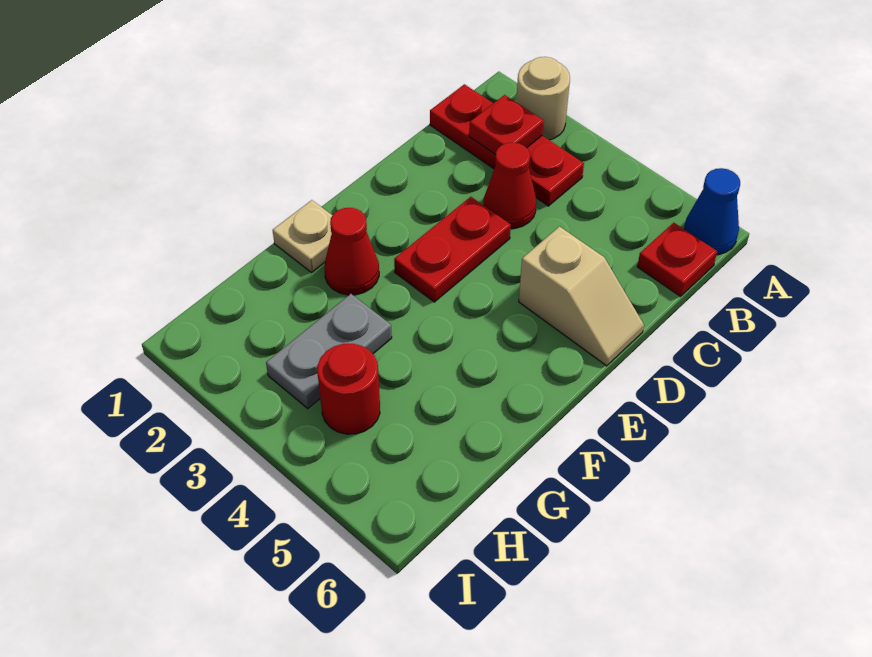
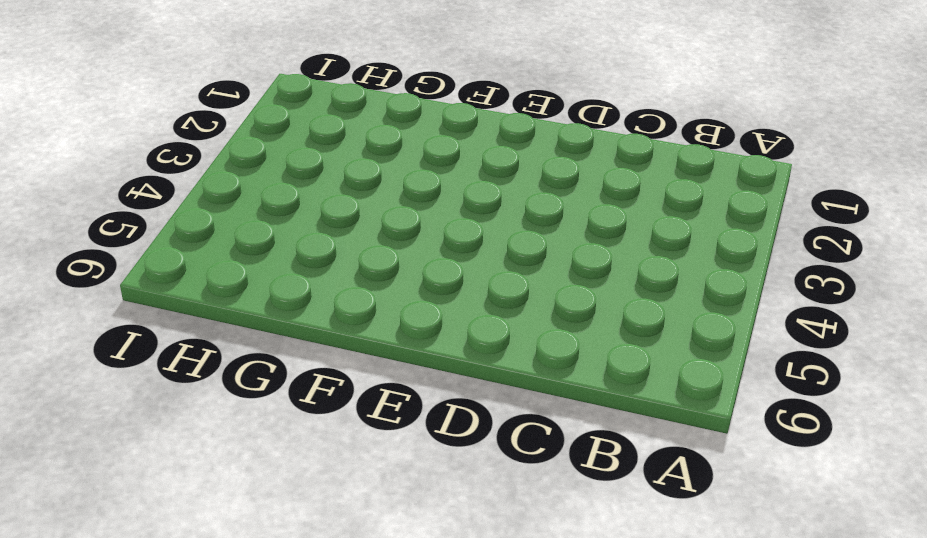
none -> tan 1x1 round brick [516,57,570,140]
none -> blue 1x1 cone [684,168,740,255]
none -> red 1x3 plate [430,84,584,206]

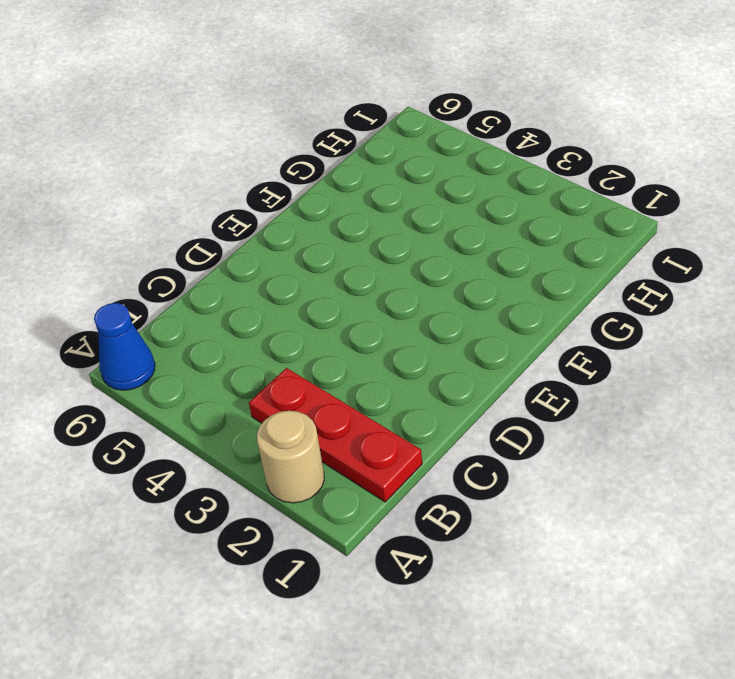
none -> red 1x1 plate [637,223,717,296]
none -> red 1x1 cone [483,143,536,228]
none -> red 1x2 plate [394,197,511,302]

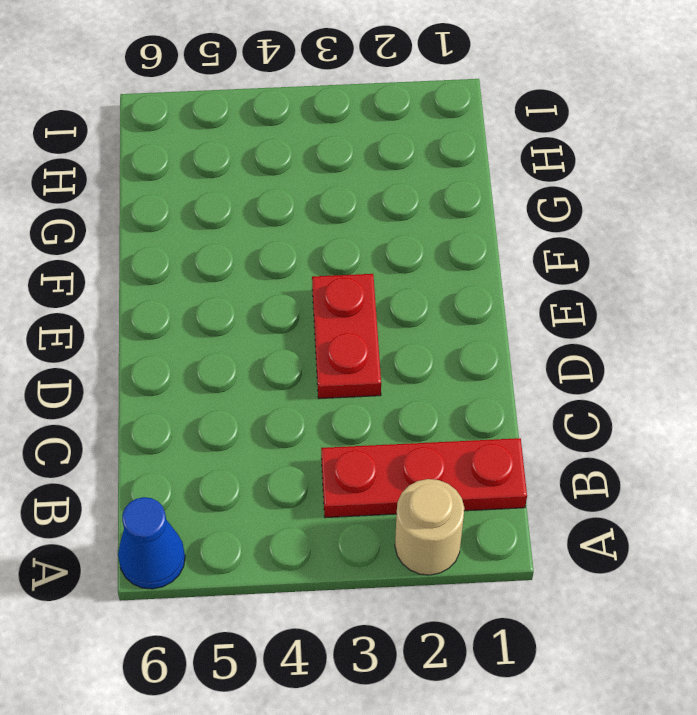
none -> red 1x1 plate [637,223,717,296]
none -> red 1x1 cone [483,143,536,228]
none -> tan 1x2 slope [519,227,644,366]

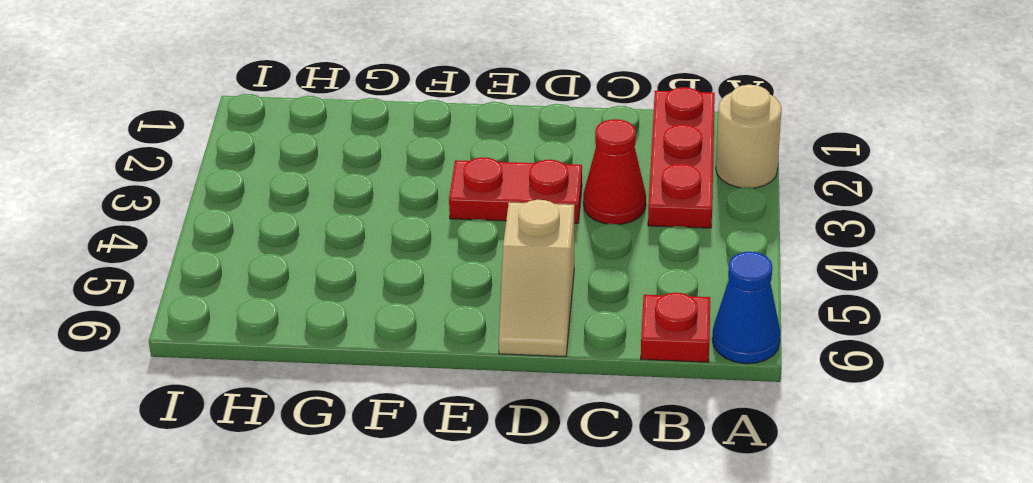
none -> tan 1x1 plate [273,200,333,272]
none -> red 1x1 cone [324,208,379,295]
none -> grey 1x2 plate [266,294,392,409]

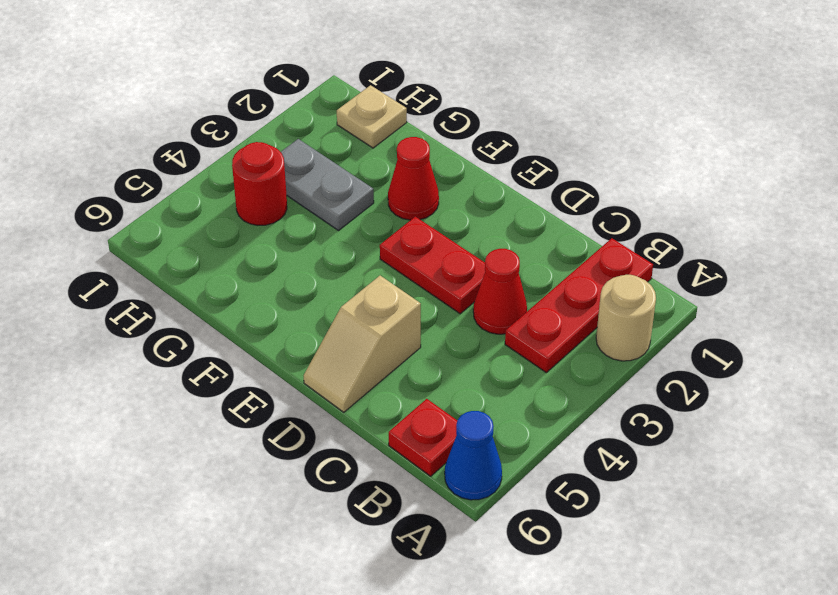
tan 1x1 plate [337,85,407,148] -> tan 1x1 plate moved to [273,200,333,272]
none -> red 1x1 plate [469,95,544,155]

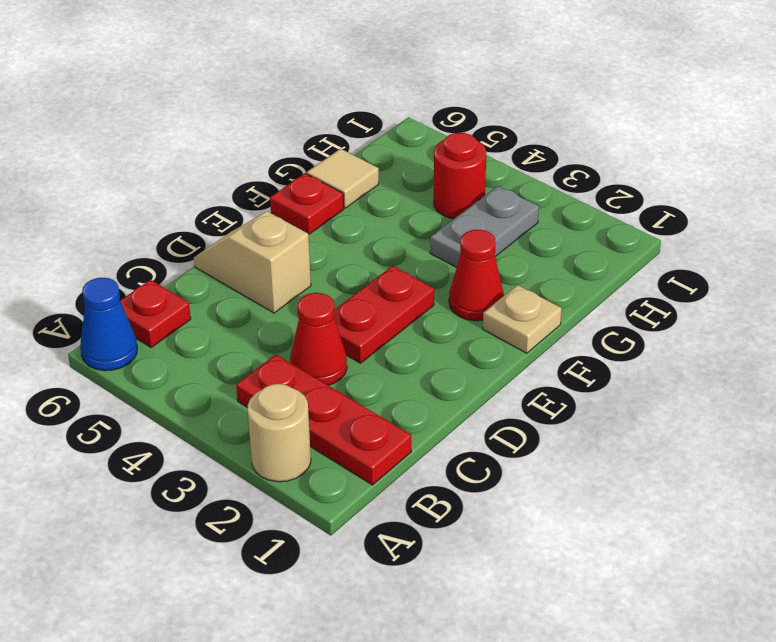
red 1x1 plate [270,173,344,234] -> red 1x1 plate moved to [469,95,544,155]
tan 1x1 tile [307,149,379,208] -> none

